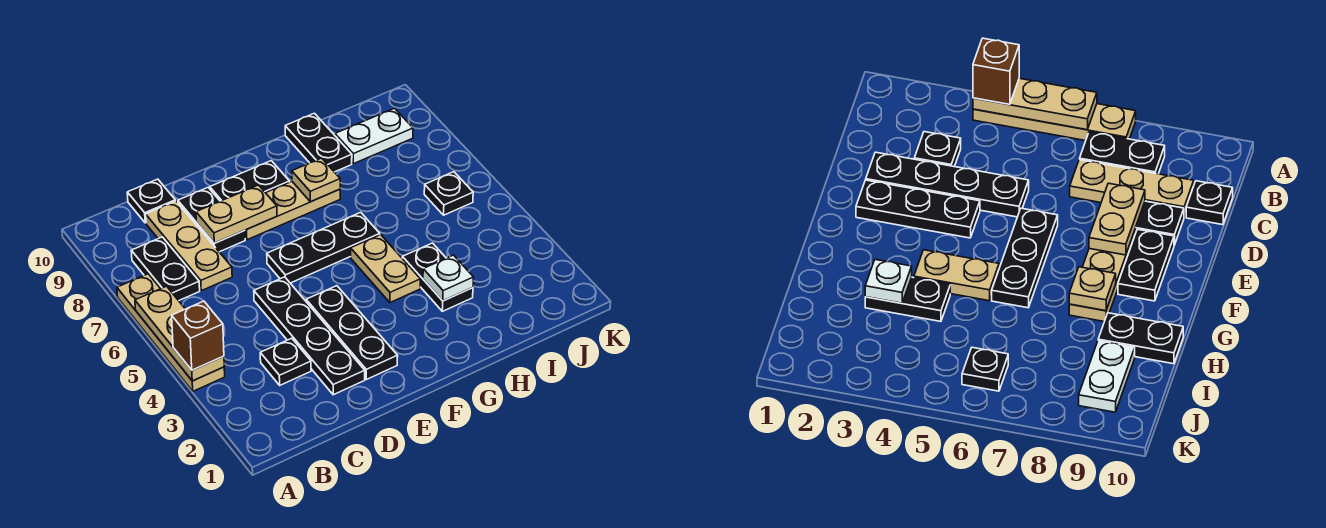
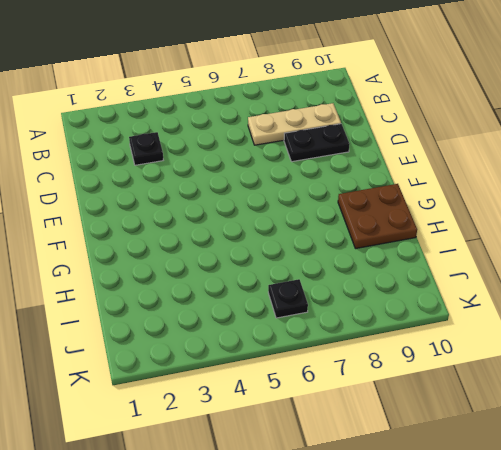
brown 2x2 plate [338,184,417,249] -> black 1x2 plate [285,113,352,172]
none -> tan 1x4 plate [117,274,225,391]
none -> black 1x2 plate [131,237,200,301]
none -> black 1x1 plate [127,179,175,223]

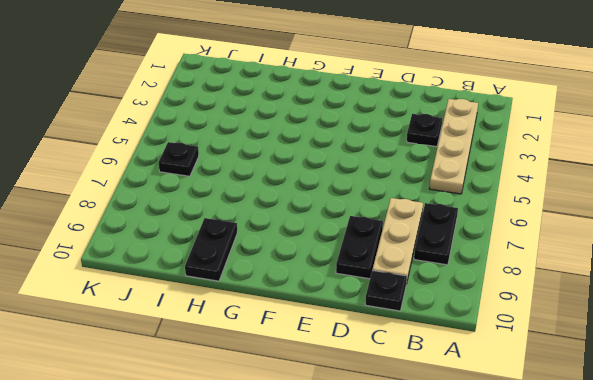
tan 1x4 plate [429,99,478,194] -> tan 1x4 plate moved to [117,274,225,391]
none -> black 1x4 plate [254,277,365,395]
none -> black 1x3 plate [306,286,398,379]
none -> black 1x3 plate [267,212,380,283]

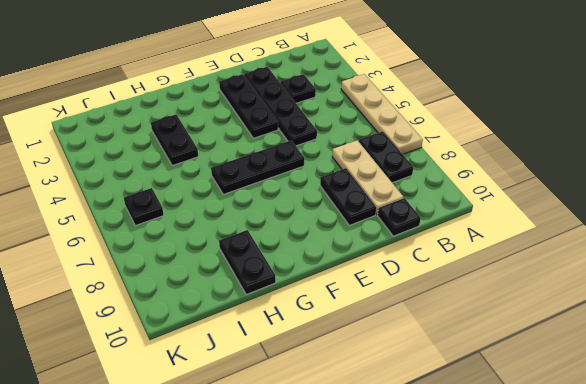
none -> tan 1x3 plate [245,182,340,240]
none -> black 1x2 plate [210,161,289,201]
none -> tan 1x2 plate [351,235,420,302]

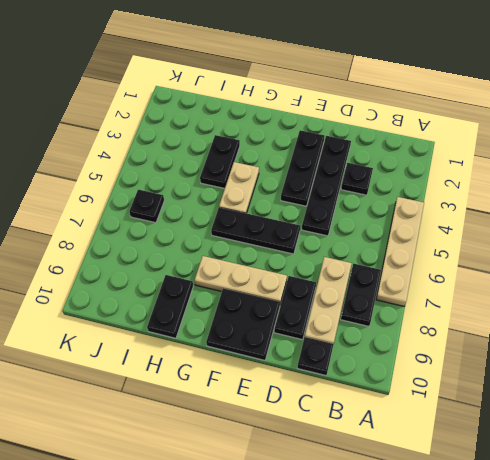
black 2x2 plate [206,288,280,360] -> black 1x2 plate [210,161,289,201]
none -> white 1x2 plate [335,108,413,164]
none -> tan 1x3 plate [135,286,224,381]
none -> tan 1x2 plate [196,185,277,243]

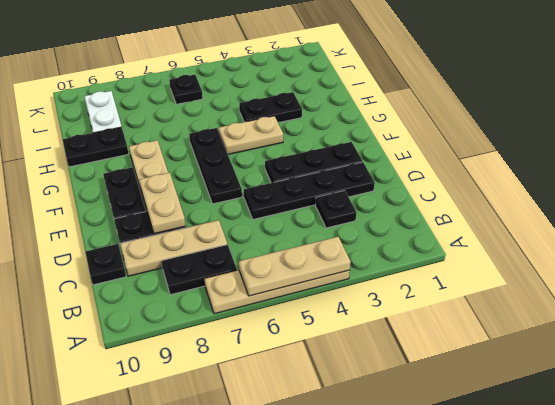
none -> tan 1x1 plate [292,158,340,202]
none -> white 1x1 plate [423,255,474,301]
none -> brown 1x1 brick [172,301,224,370]

